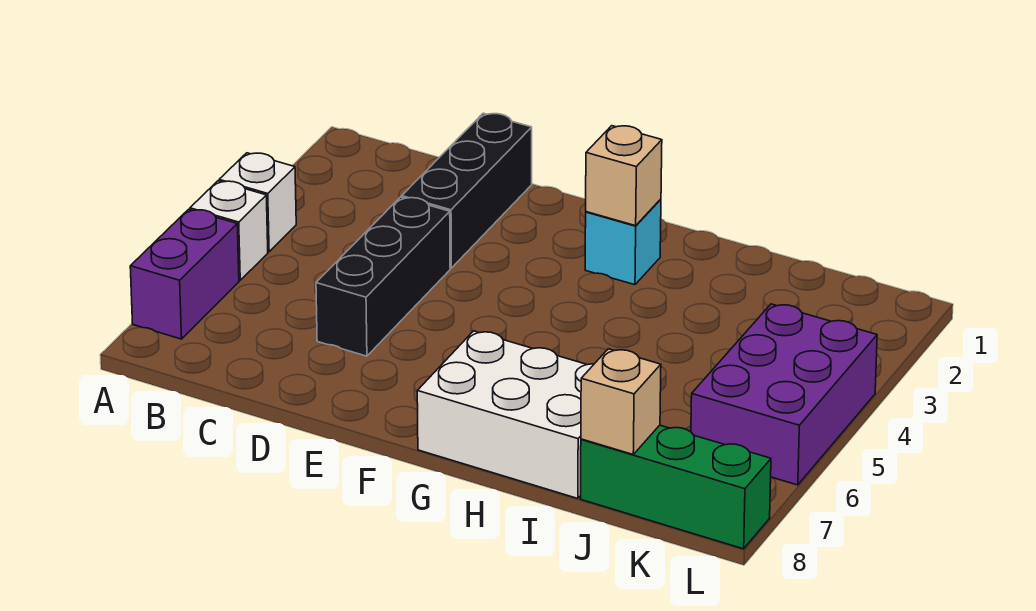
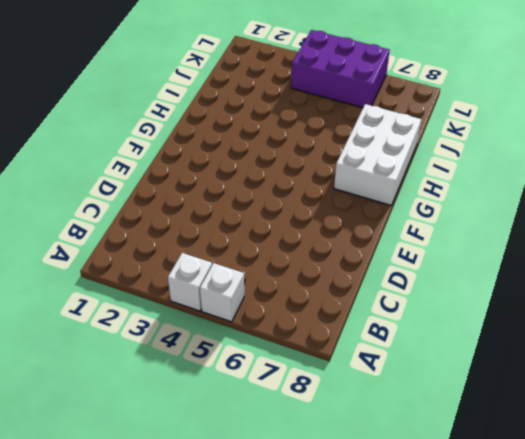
none -> purple 1x2 brick [130,209,239,339]
none -> black 1x3 brick [402,113,532,268]

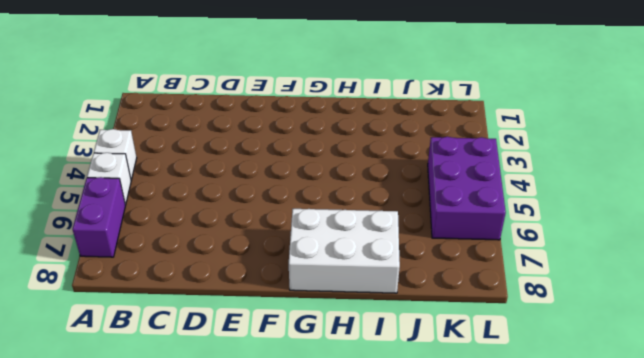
none -> black 1x3 brick [402,113,532,268]
none -> black 1x3 brick [316,197,450,356]

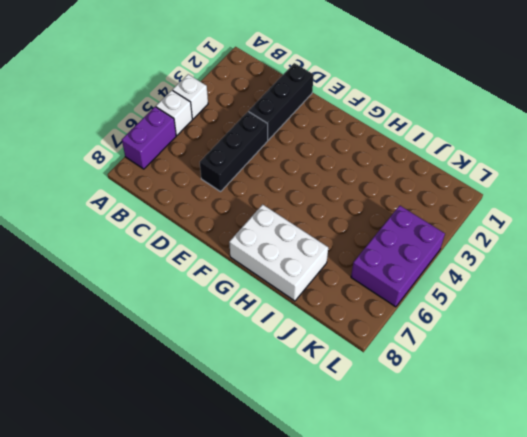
none -> cyan 1x1 brick [585,199,661,285]
none -> green 1x3 brick [581,425,771,549]

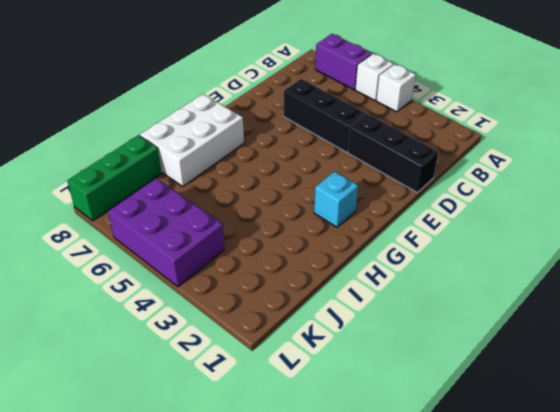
none -> tan 1x1 brick [586,126,662,226]
none -> tan 1x1 brick [581,349,661,454]

